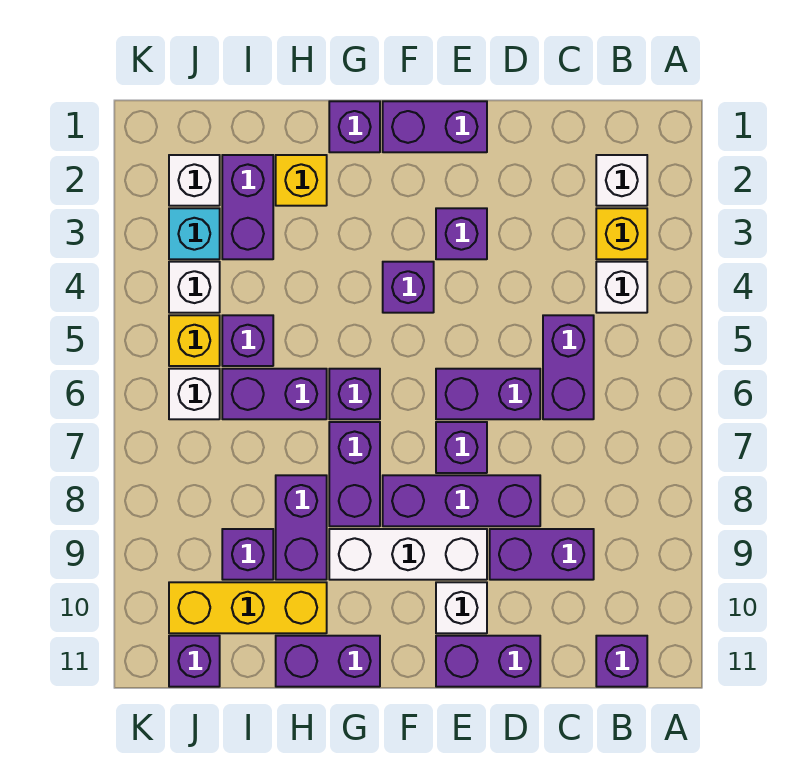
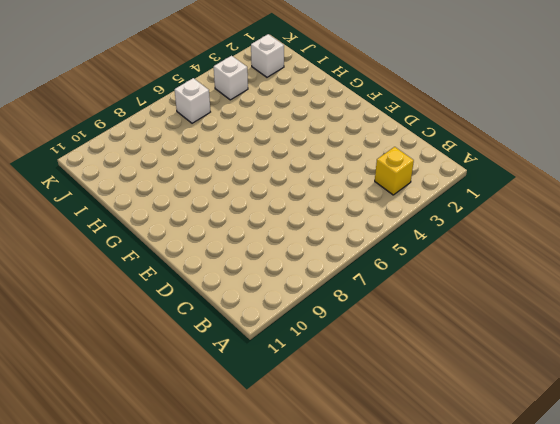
none -> white 1x1 brick [596,155,647,206]
none -> white 1x1 brick [596,262,647,313]
none -> purple 1x1 brick [596,636,647,687]
none -> purple 1x2 brick [543,315,594,419]

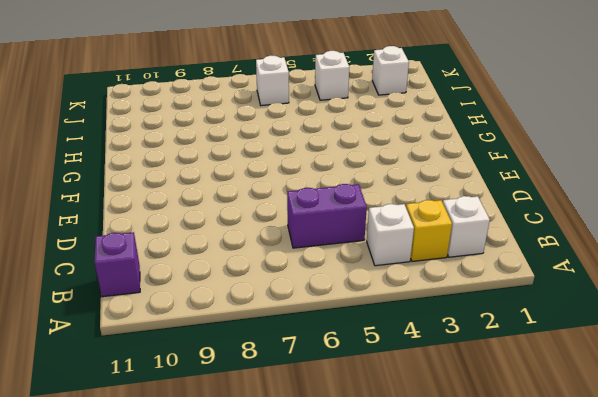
none -> purple 1x2 brick [490,529,594,580]
none -> purple 1x2 brick [436,369,540,419]
none -> purple 1x3 brick [383,475,540,526]
none -> purple 1x2 brick [436,636,540,687]

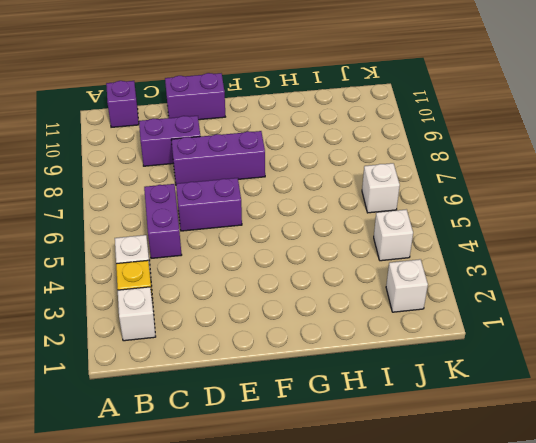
none -> purple 1x2 brick [383,101,487,152]
none -> purple 1x1 brick [436,208,487,259]
none -> purple 1x1 brick [436,422,487,473]
none -> white 1x3 brick [329,529,487,580]

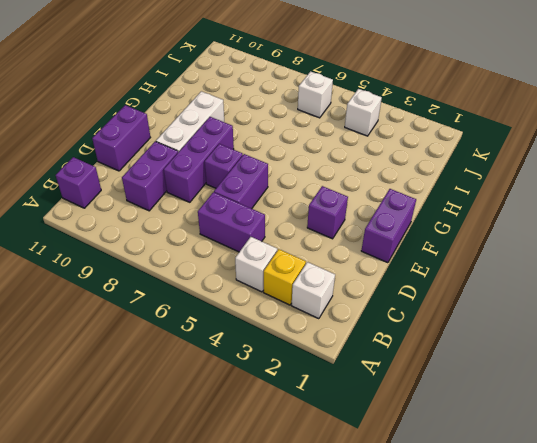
none -> white 1x1 brick [436,582,487,633]
none -> purple 1x1 brick [383,262,434,313]
none -> purple 1x1 brick [329,101,380,152]
none -> purple 1x1 brick [329,369,380,419]

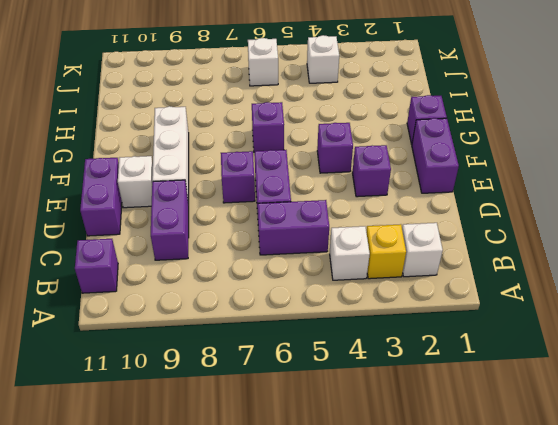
none -> purple 1x3 brick [383,475,540,526]
none -> purple 1x2 brick [329,422,380,526]
none -> purple 1x2 brick [276,636,380,687]
none -> yellow 1x1 brick [276,155,327,206]

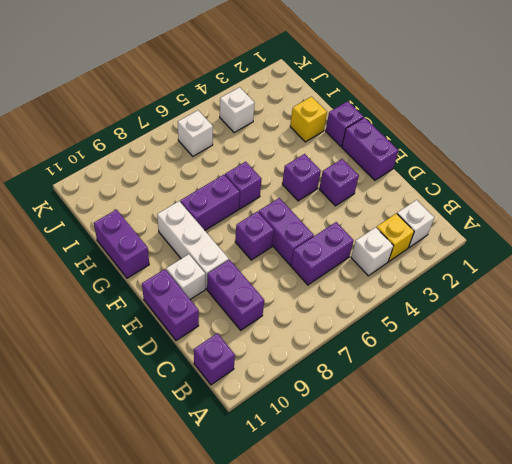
none -> purple 1x3 brick [383,475,540,526]
none -> purple 1x2 brick [222,369,327,419]
none -> purple 1x2 brick [276,475,327,580]
none -> yellow 1x3 brick [169,582,327,633]

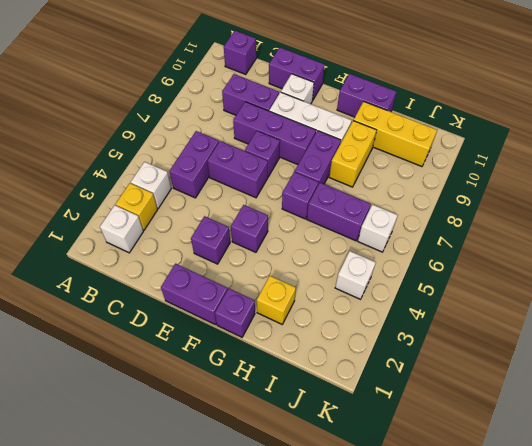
yellow 1x2 brick [329,121,377,187] -> purple 1x2 brick [276,475,327,580]
none -> purple 1x2 brick [222,155,273,259]
none -> purple 1x1 brick [222,315,273,366]
none -> purple 1x1 brick [222,529,273,580]
none -> white 1x1 brick [169,155,220,206]

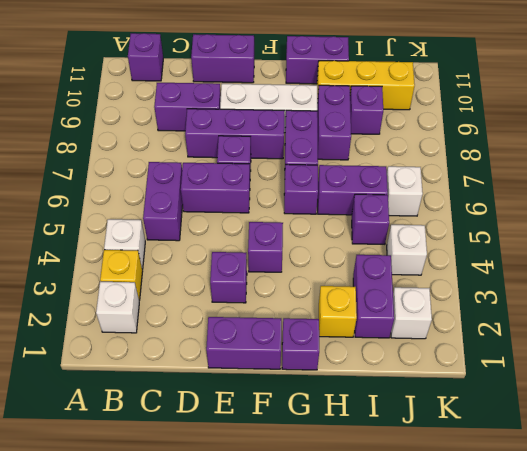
none -> white 1x1 brick [436,582,487,633]
none -> cyan 1x1 brick [169,208,220,259]
none -> yellow 1x1 brick [169,315,220,366]
none -> purple 1x1 brick [169,636,220,687]

